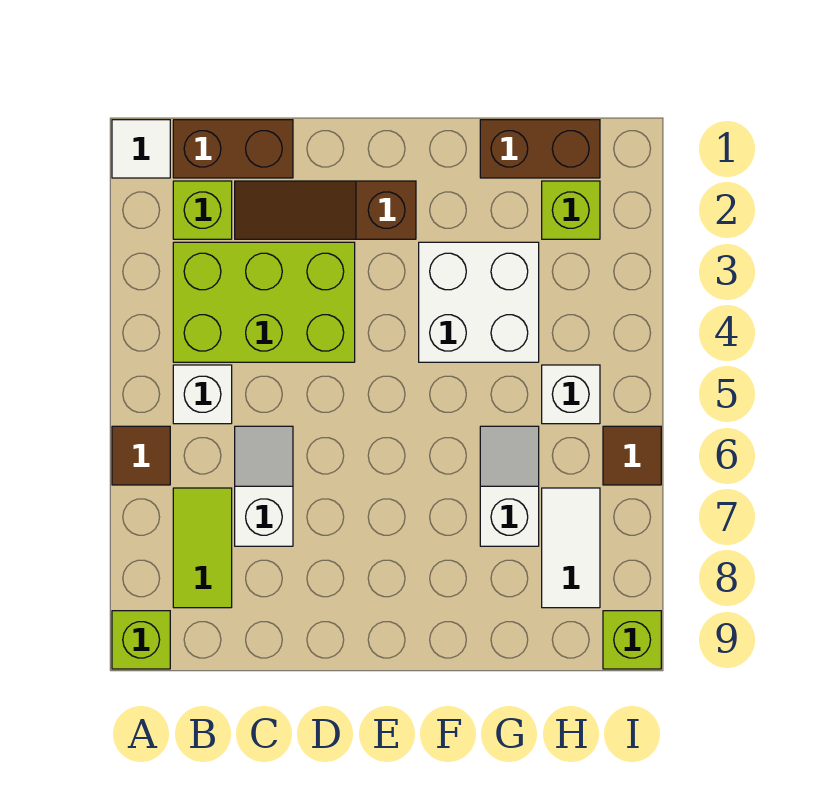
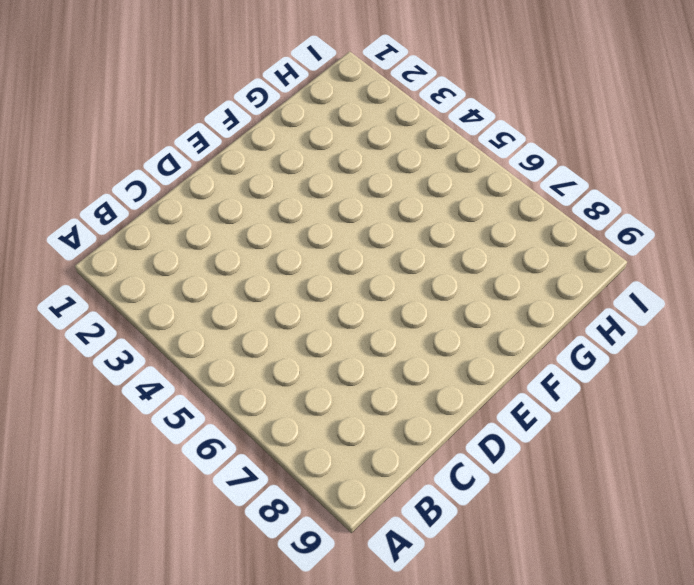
none -> white 1x1 tile [112,120,170,178]
none -> brown 1x1 tile [112,426,170,485]
none -> lime 1x1 brick [112,611,170,669]

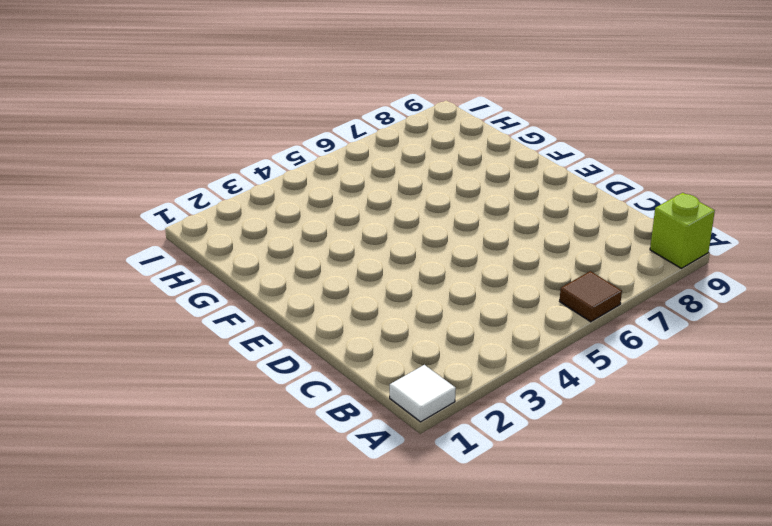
none -> brown 1x2 brick [173,120,293,178]
none -> lime 1x1 brick [173,181,232,239]
none -> lime 2x3 brick [173,242,355,362]

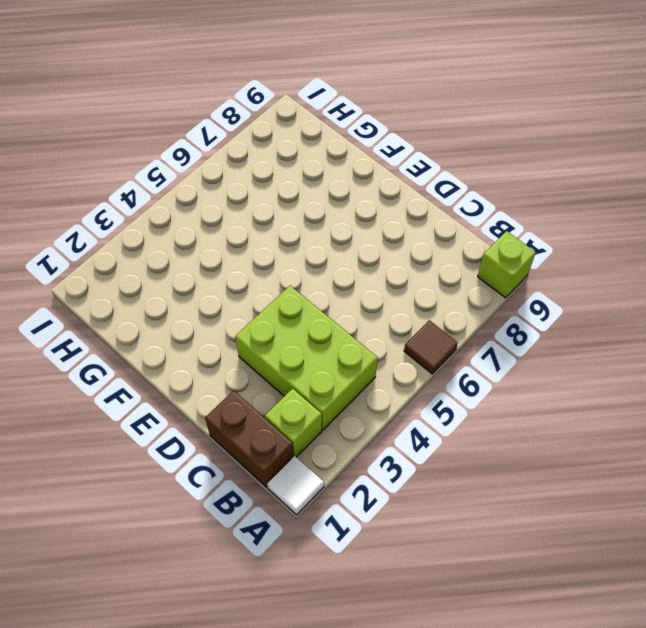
none -> white 1x1 brick [173,365,232,424]
none -> lime 1x2 tile [173,488,232,608]
none -> brown 1x3 slope [235,181,416,239]

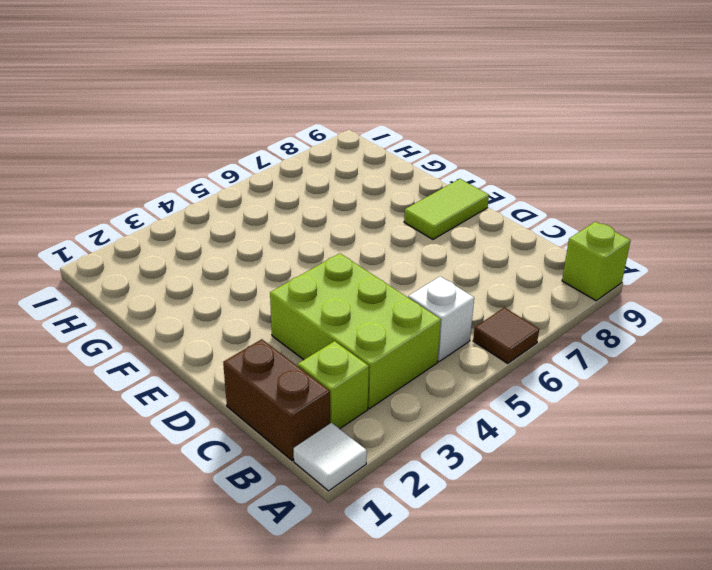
lime 1x2 tile [404,179,489,239] -> lime 1x2 tile moved to [173,488,232,608]
none -> brown 1x3 slope [235,181,416,239]
none -> white 1x2 slope [235,426,293,546]
none -> white 2x2 brick [419,242,539,362]

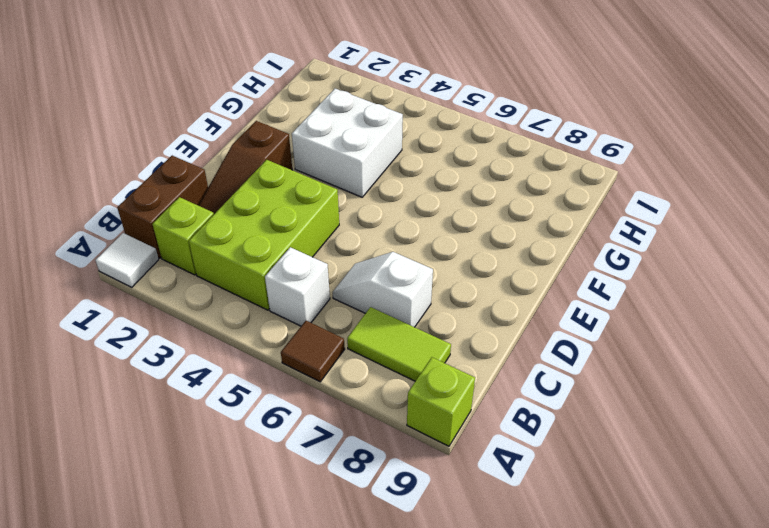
none -> brown 1x2 brick [480,120,600,178]
none -> white 1x2 slope [480,426,539,546]
none -> lime 1x1 brick [542,181,600,239]

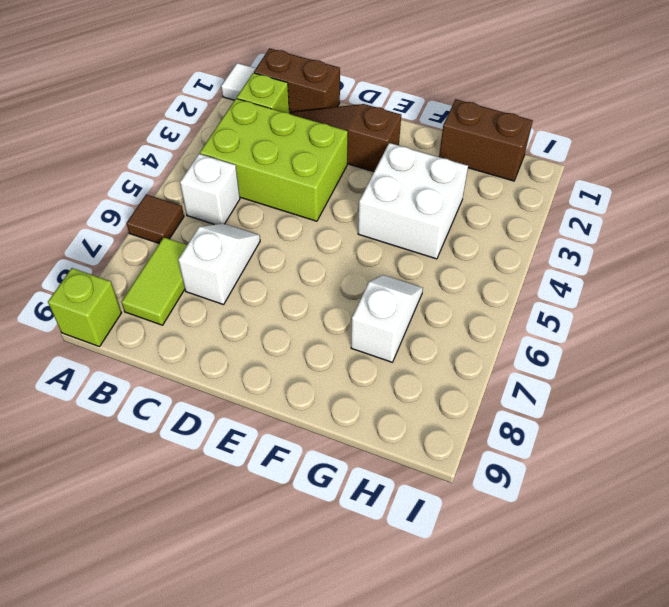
none -> lime 1x1 brick [542,181,600,239]
none -> white 1x1 brick [542,365,600,424]
none -> white 1x2 tile [542,488,600,608]

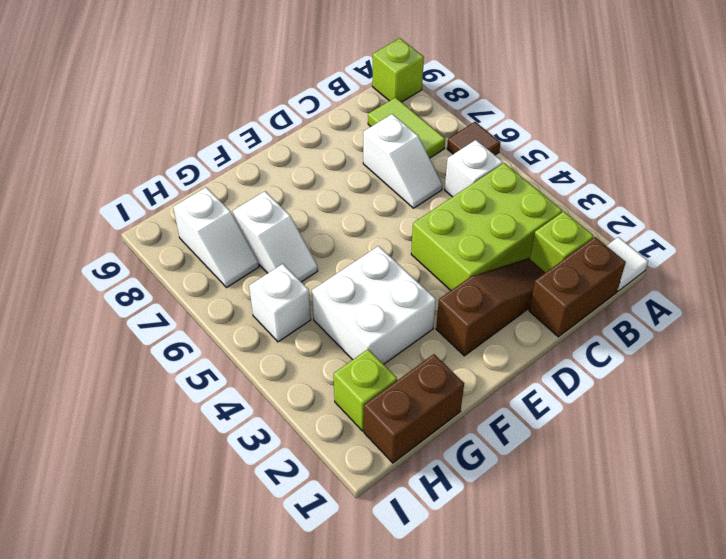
white 1x2 slope [173,187,259,287] -> white 1x2 tile [542,488,600,608]
none -> brown 1x1 tile [603,426,661,485]
none -> lime 1x1 brick [603,611,661,669]

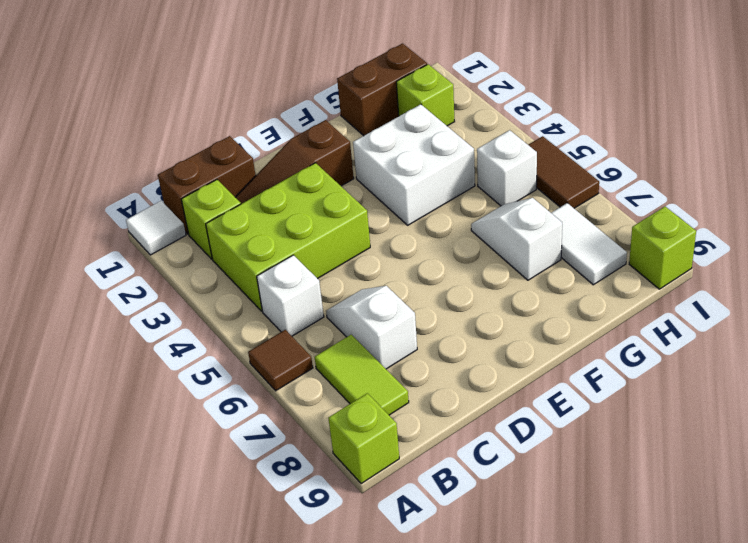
brown 1x2 tile [528,136,599,208] -> brown 1x1 tile [603,426,661,485]

